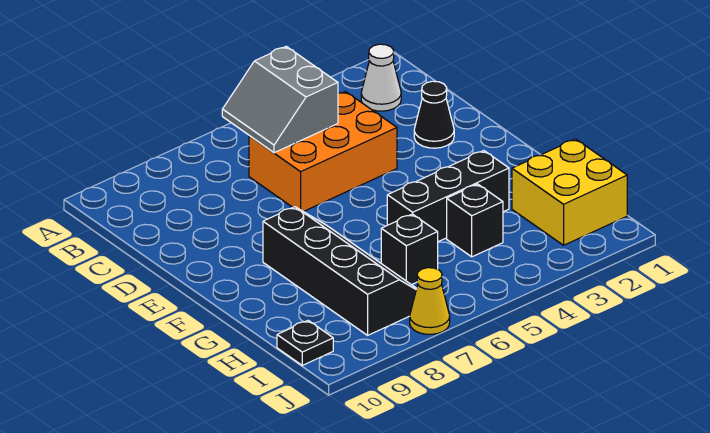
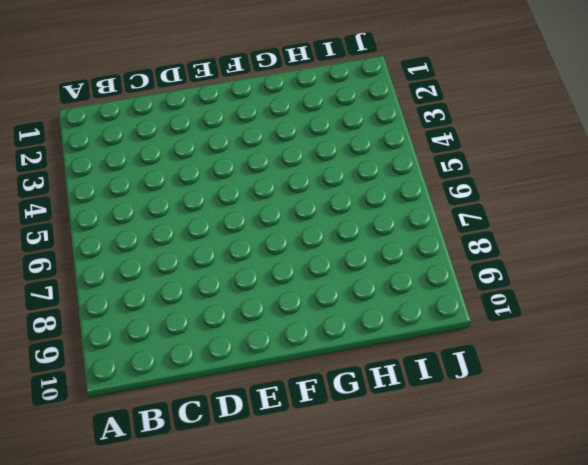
none -> white 1x1 cone [361,44,401,111]
none -> orange 2x3 brick [249,91,397,212]

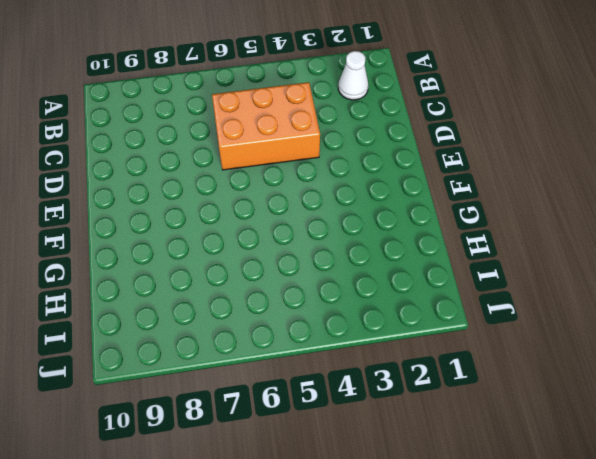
none -> black 1x1 cone [414,81,454,148]
none -> black 2x4 slope [263,207,417,335]

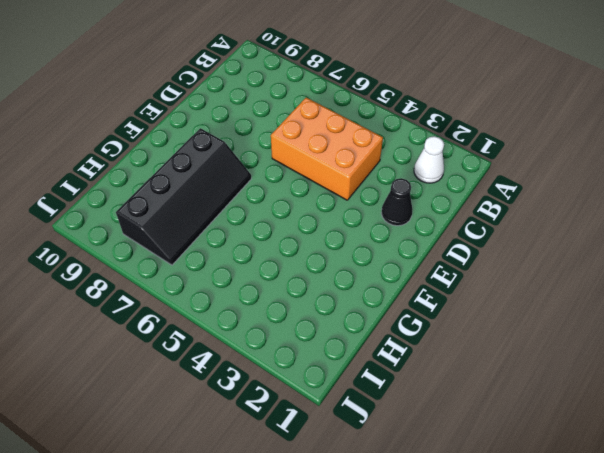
none -> black 1x3 brick [387,151,509,242]
none -> yellow 2x2 brick [512,139,627,245]

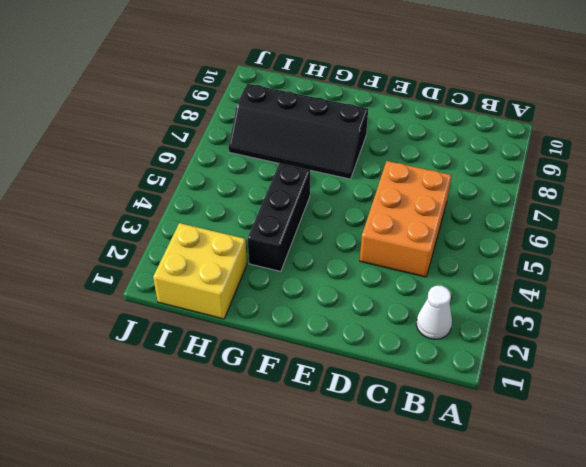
none -> black 1x1 cone [414,81,454,148]
none -> black 1x1 brick [447,184,503,257]

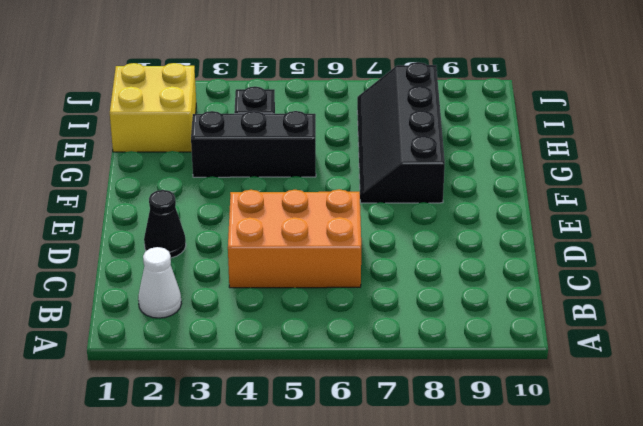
none -> black 1x1 brick [381,214,438,285]
none -> black 1x1 plate [277,320,333,365]

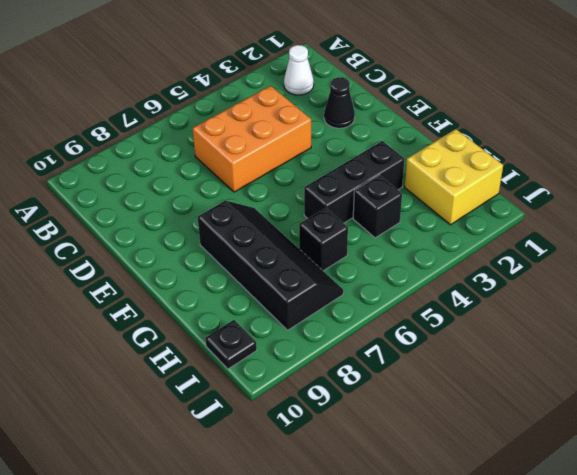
none -> yellow 1x1 cone [410,268,450,334]
none -> grey 2x2 slope [222,46,338,153]

